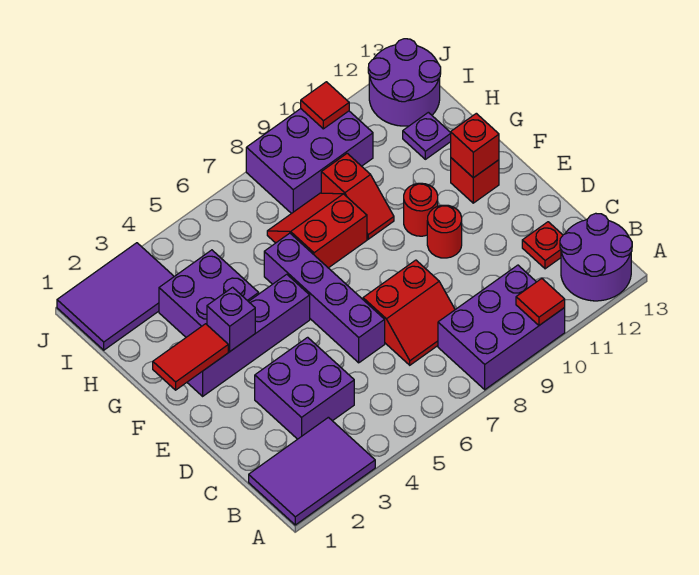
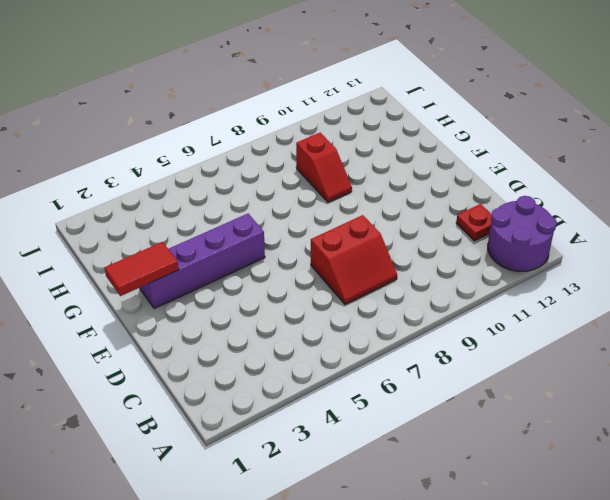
none -> purple 2x3 tile [249,417,375,525]
none -> purple 2x3 brick [438,265,565,390]
none -> purple 2x2 brick [255,337,354,439]

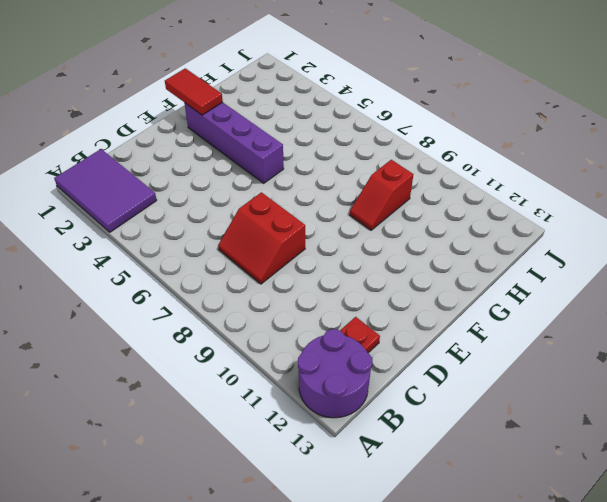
none -> purple 2x3 brick [438,265,565,390]
none -> purple 2x2 brick [255,337,354,439]
none -> purple 1x4 brick [264,233,385,363]

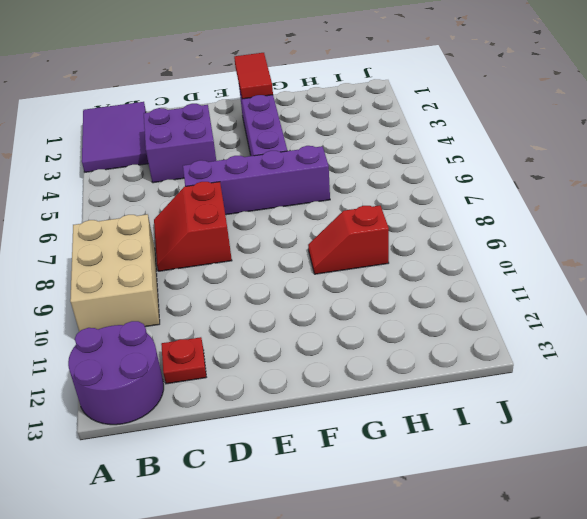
tan 2x3 brick [70,214,160,332] -> purple 2x3 brick [438,265,565,390]
none -> red 1x1 round brick [427,205,462,258]
none -> red 1x1 round brick [404,183,438,236]
none -> red 1x1 brick [451,158,499,203]

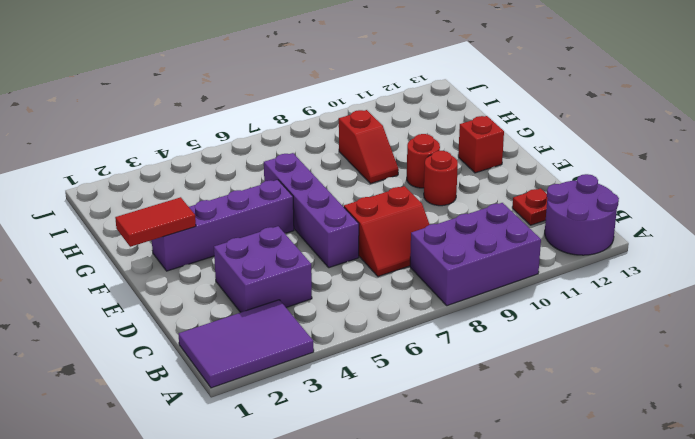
none -> purple 2x2 brick [159,250,259,337]
none -> red 2x2 slope [267,193,367,268]
none -> purple 1x1 plate [403,112,451,159]

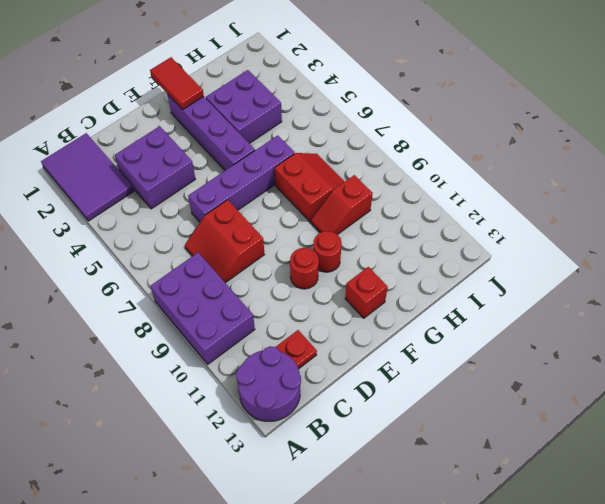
none -> purple 1x1 plate [403,112,451,159]
none -> purple 2x3 tile [57,243,174,350]
none -> purple 2x3 brick [246,109,373,214]

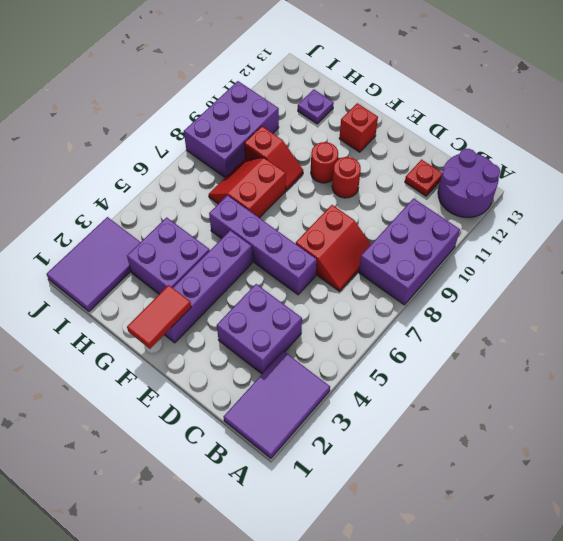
none -> purple 2x2 round brick [368,39,441,126]
none -> red 1x1 tile [516,279,565,325]
none -> purple 1x1 brick [207,287,255,351]

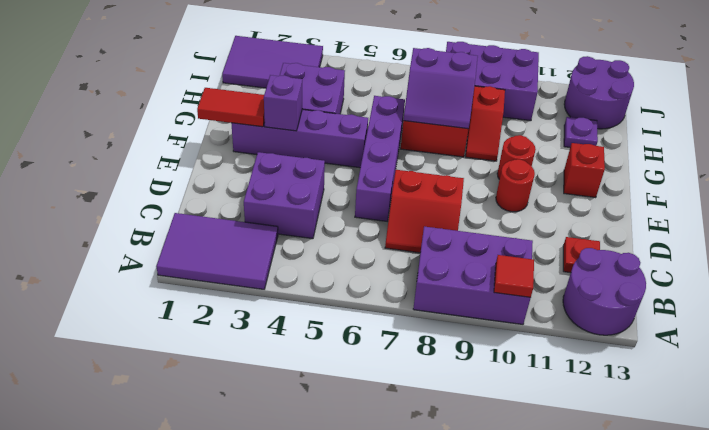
purple 2x2 slope [403,48,478,129] -> none
none -> red 1x1 brick [451,113,499,178]
none -> red 1x1 tile [301,82,349,129]

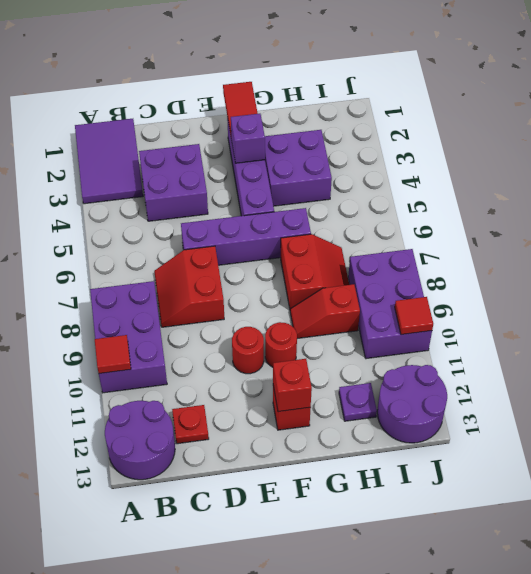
none -> purple 2x3 tile [57,243,174,350]

